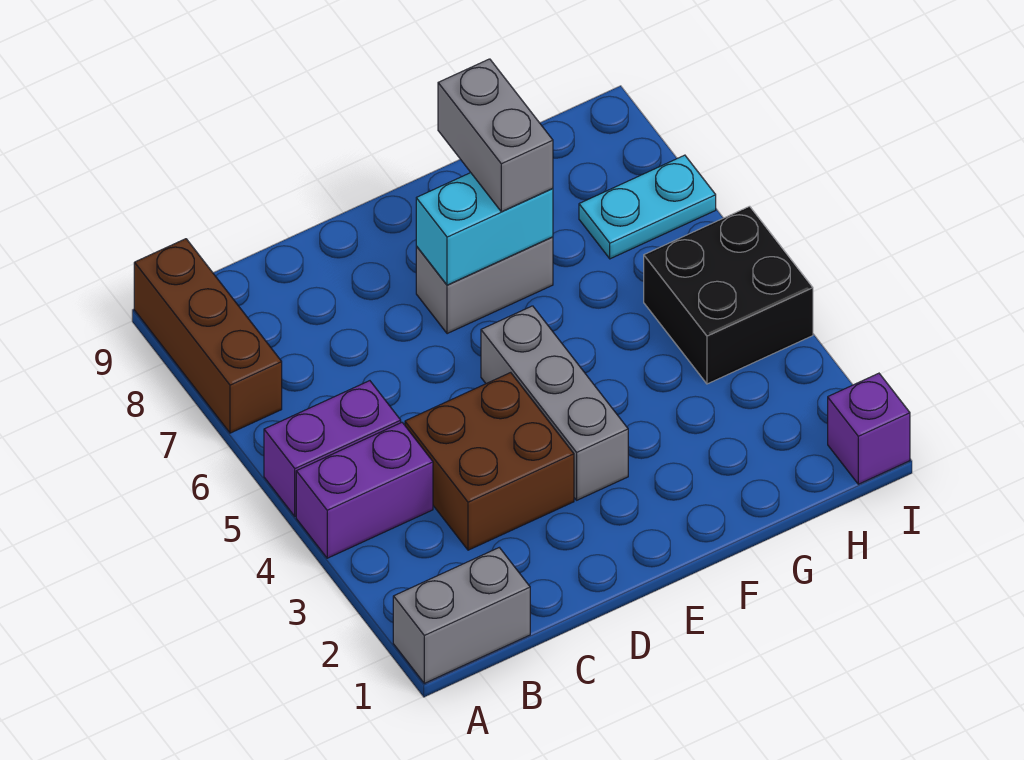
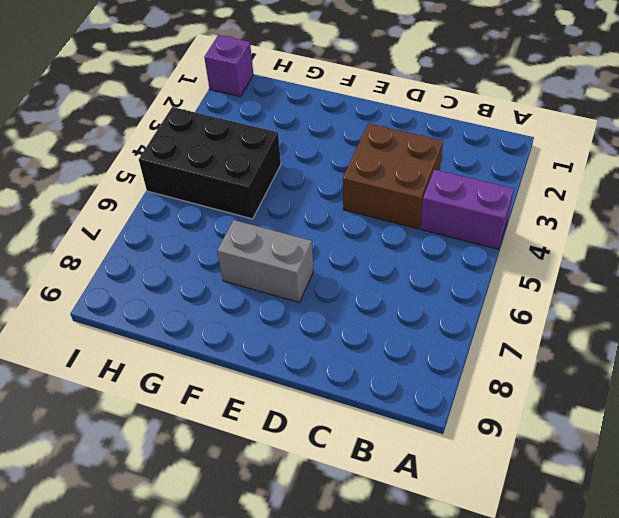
black 2x3 brick [139,107,281,219] -> black 2x2 brick [644,206,813,384]
none -> grey 1x2 brick [393,548,530,683]
none -> purple 1x2 brick [264,381,401,516]
none -> brown 1x3 brick [134,239,282,433]

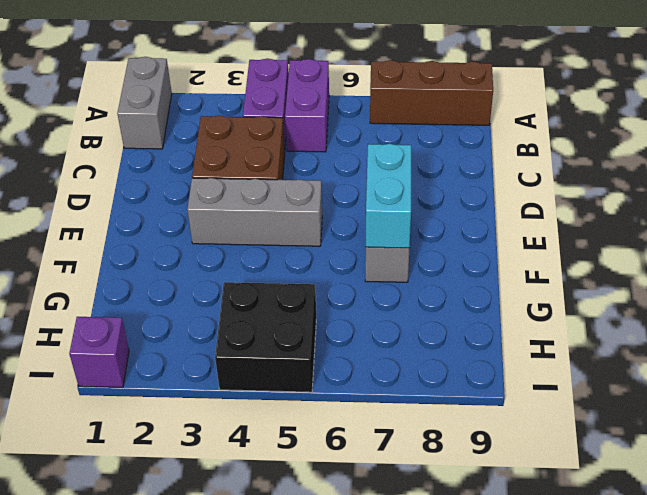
none -> cyan 1x2 plate [579,155,716,259]
none -> grey 1x2 brick [438,59,553,212]

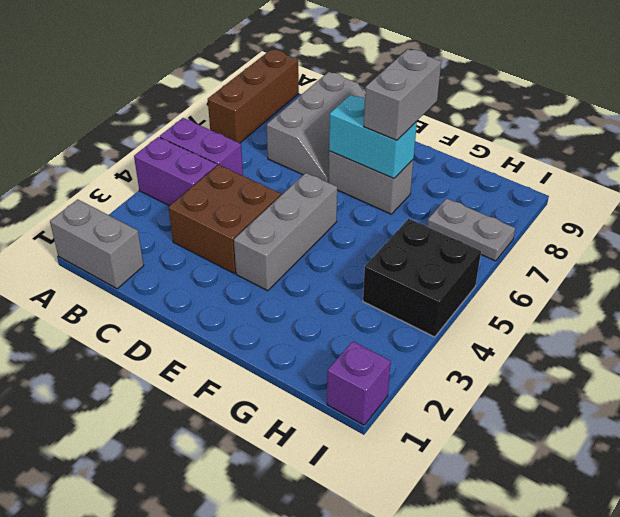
grey 2x3 slope [267,72,365,183] -> none
grey 1x2 plate [427,199,515,261] -> cyan 1x2 plate [579,155,716,259]

